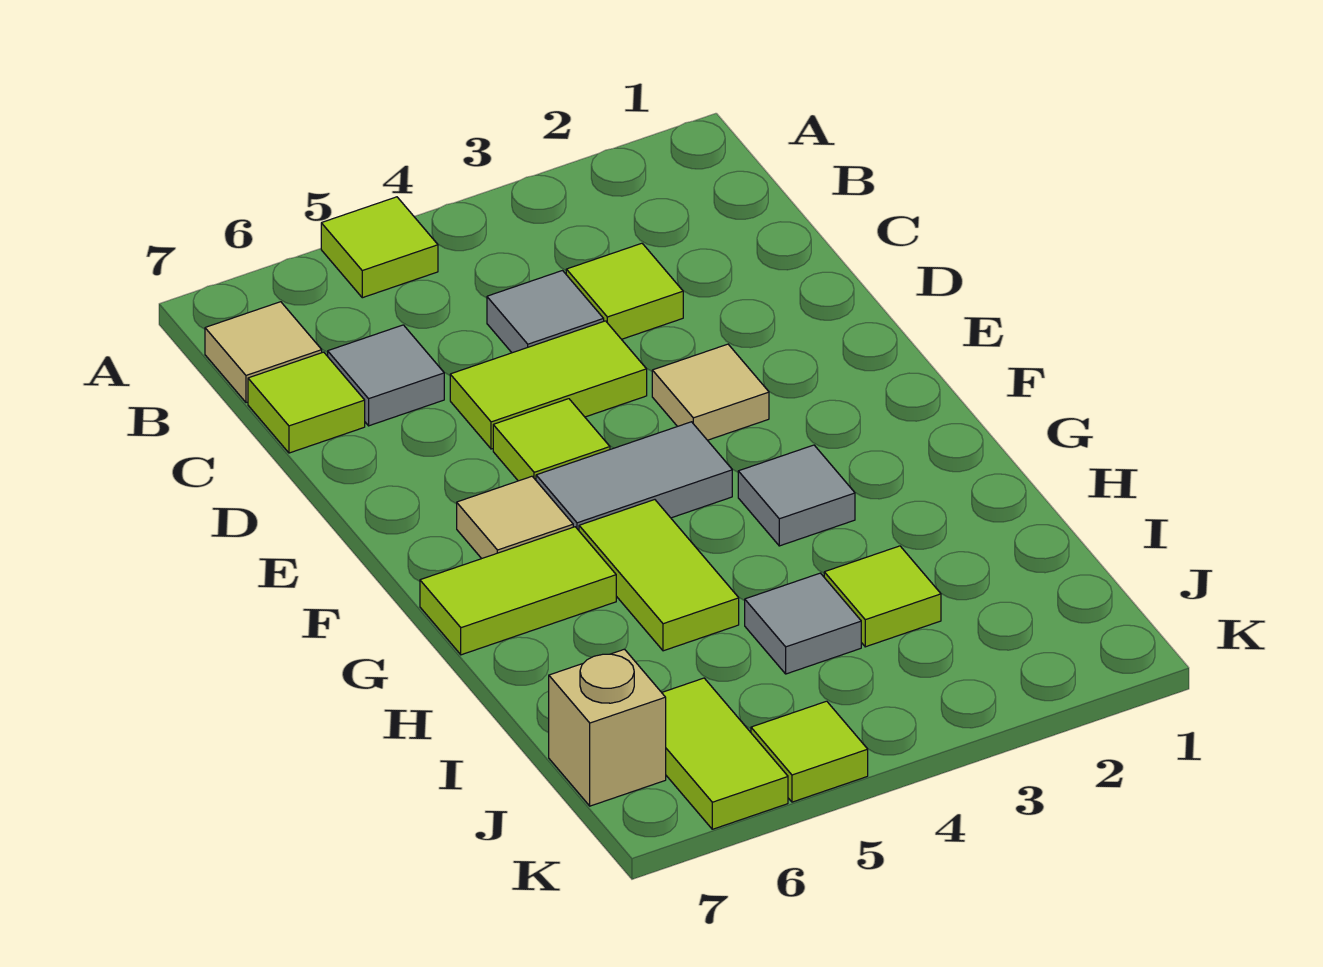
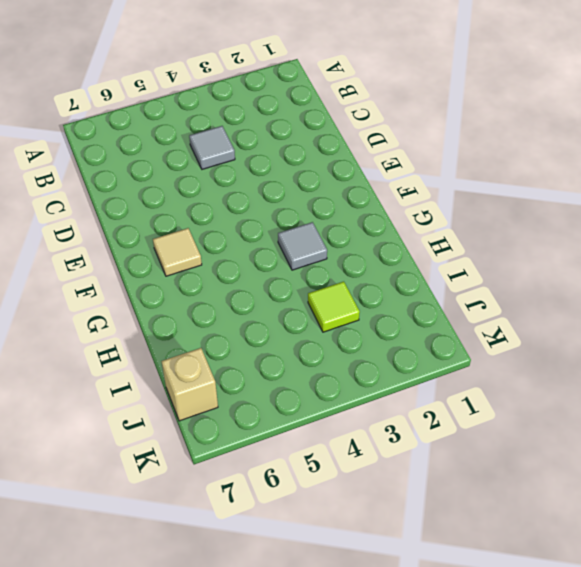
none -> lime 1x1 tile [321,197,438,298]
none -> tan 1x1 tile [205,302,322,403]
none -> lime 1x1 tile [566,243,683,339]

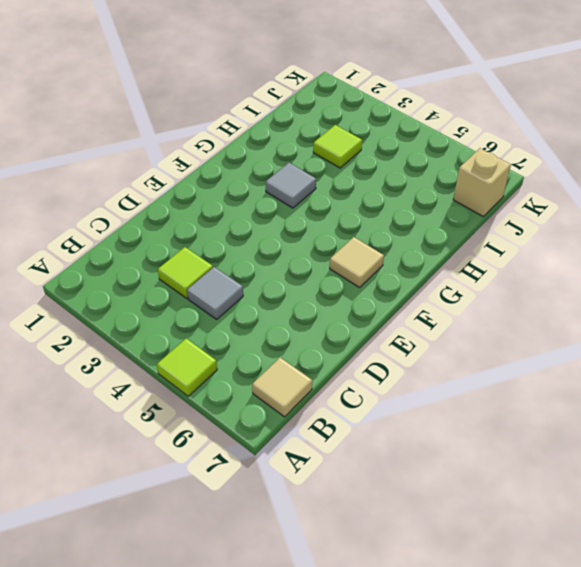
none -> grey 1x1 tile [328,325,444,426]
none -> lime 1x1 tile [248,352,365,453]
none -> lime 1x2 tile [450,321,647,449]

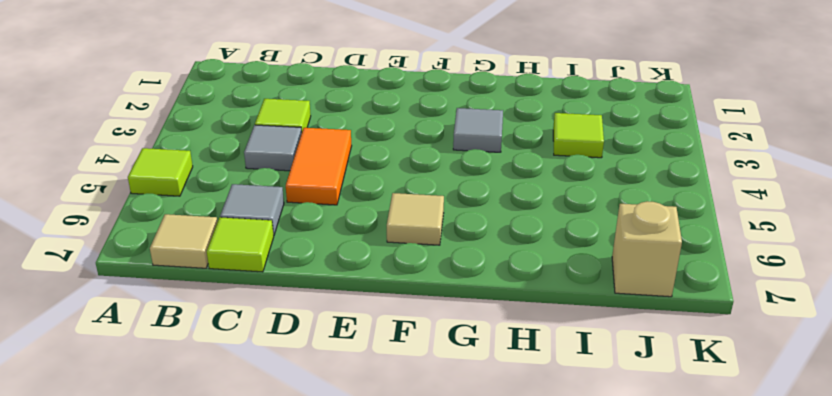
orange 1x2 tile [286,128,352,205] -> lime 1x2 tile [450,321,647,449]
none -> tan 1x1 tile [652,344,769,440]
none -> lime 1x1 tile [493,399,610,481]
none -> grey 1x2 tile [536,422,732,530]

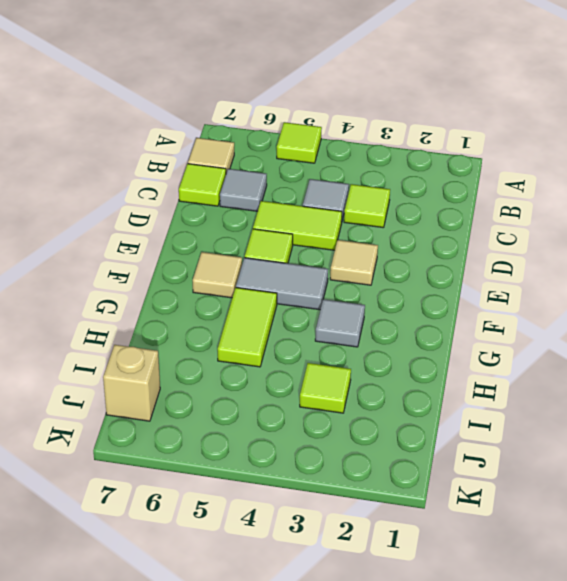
none -> lime 1x2 tile [420,527,616,655]
none -> grey 1x1 tile [745,573,861,674]
none -> lime 1x2 tile [662,678,788,829]

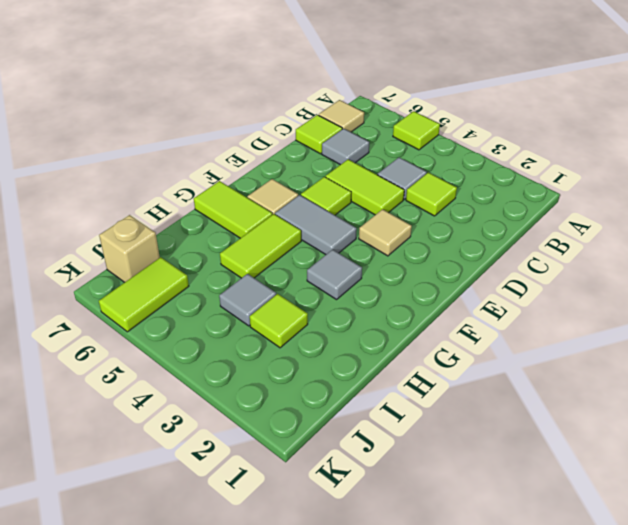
none -> lime 1x1 tile [751,701,868,802]

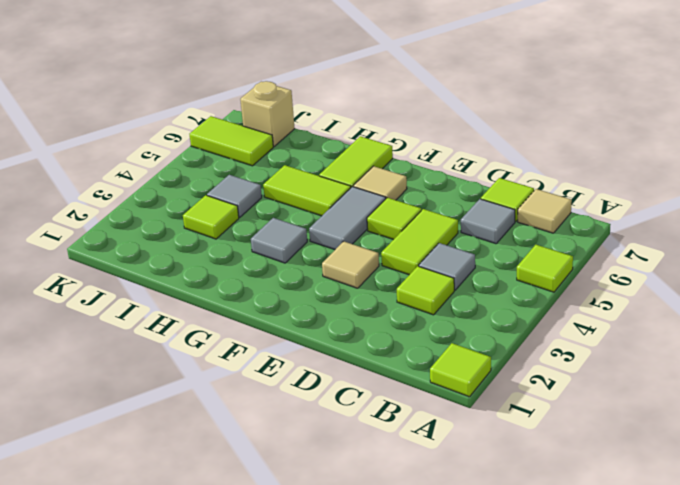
lime 1x1 tile [430,343,491,397] -> lime 1x1 tile moved to [751,701,868,802]

